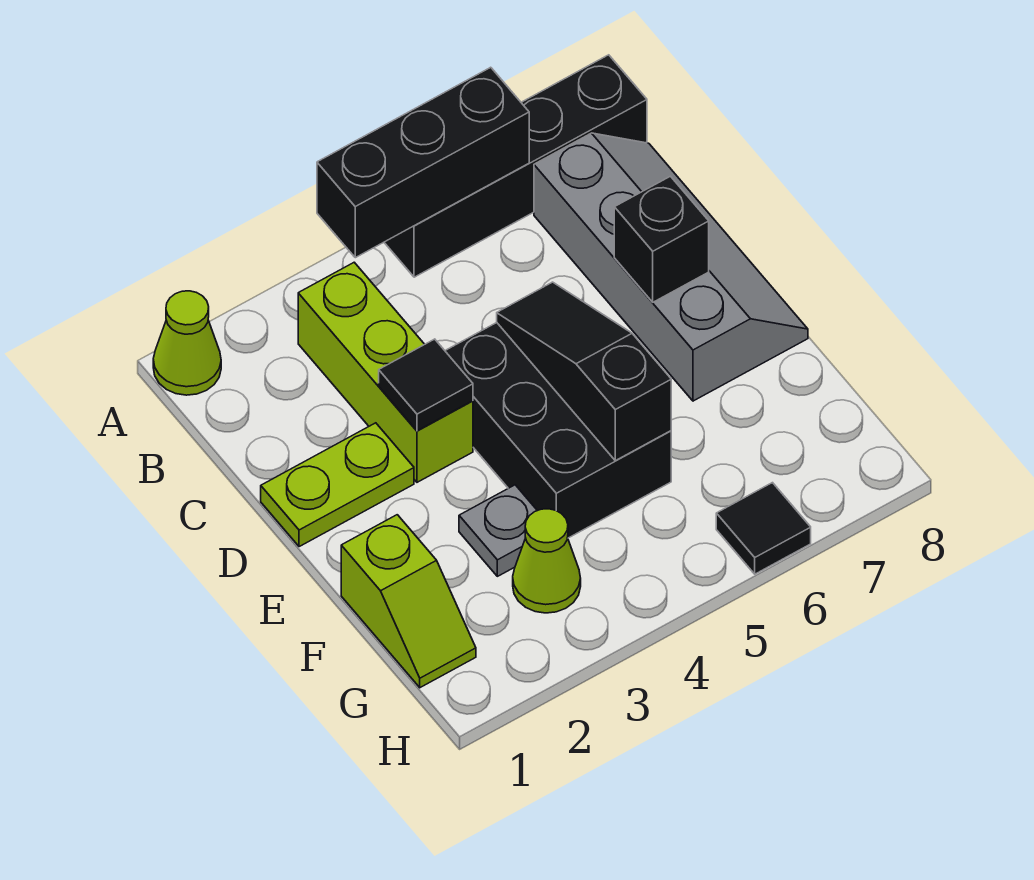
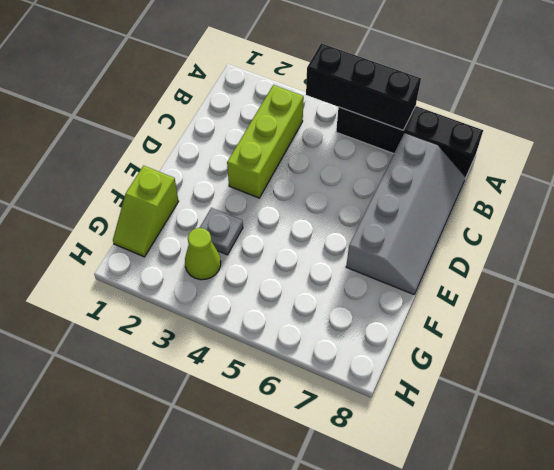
none -> lime 1x1 cone [153,291,221,395]
none -> lime 1x2 plate [261,423,414,547]
none -> black 2x3 brick [445,323,671,538]

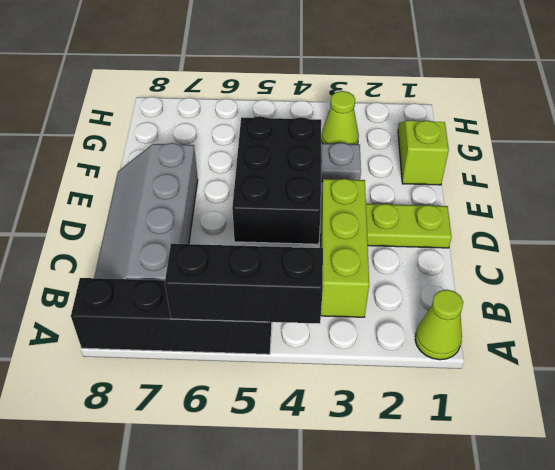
none -> black 1x1 tile [716,483,811,574]
none -> black 1x1 tile [379,339,473,431]
none -> black 1x3 slope [497,282,671,461]

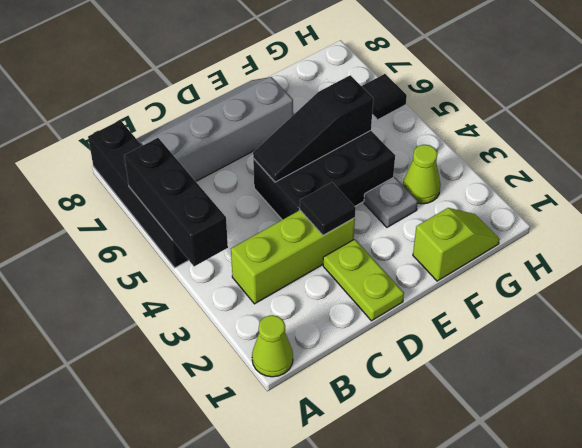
none -> black 1x1 brick [614,176,709,302]

